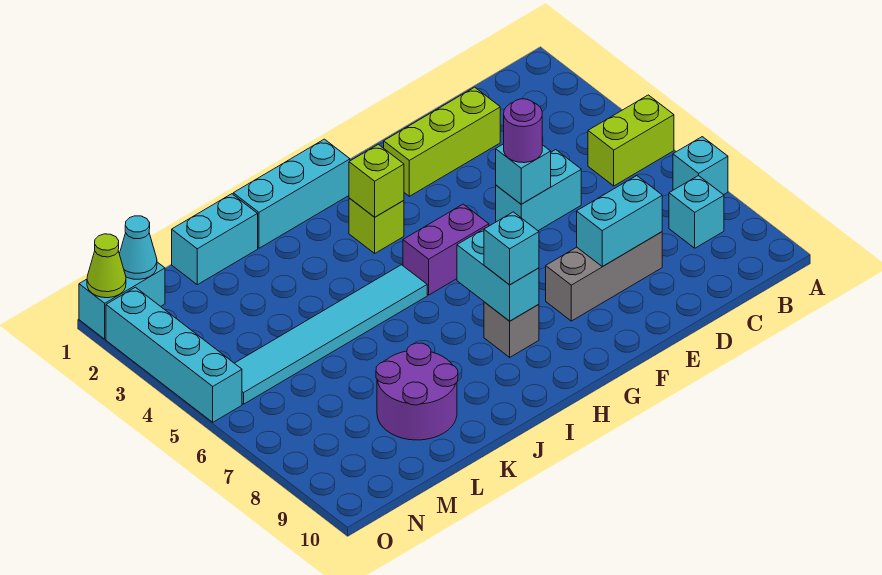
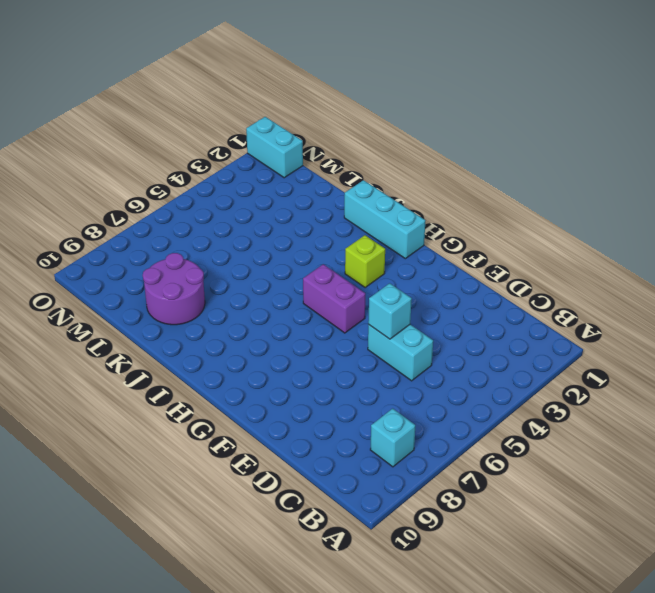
none -> lime 1x2 brick [588,95,674,186]
none -> cyan 1x1 brick [673,137,728,195]
none -> lime 1x3 brick [384,87,500,196]

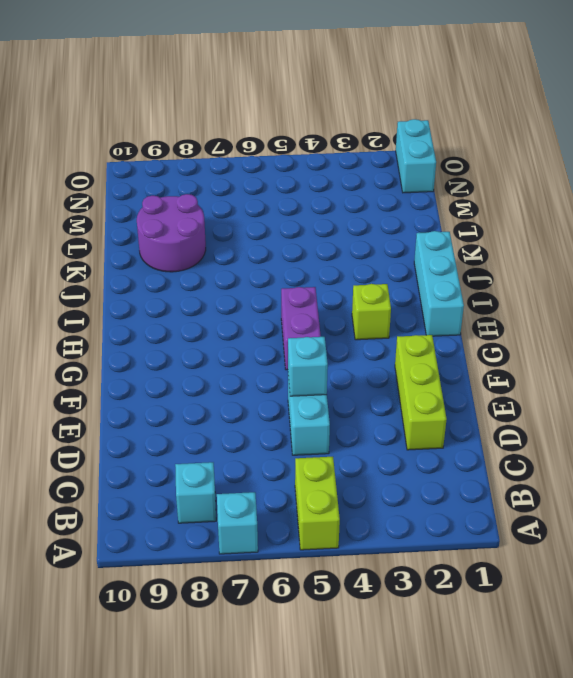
none -> grey 1x3 brick [546,232,662,321]
none -> grey 1x1 brick [484,302,539,357]
none -> cyan 1x6 tile [235,265,427,404]

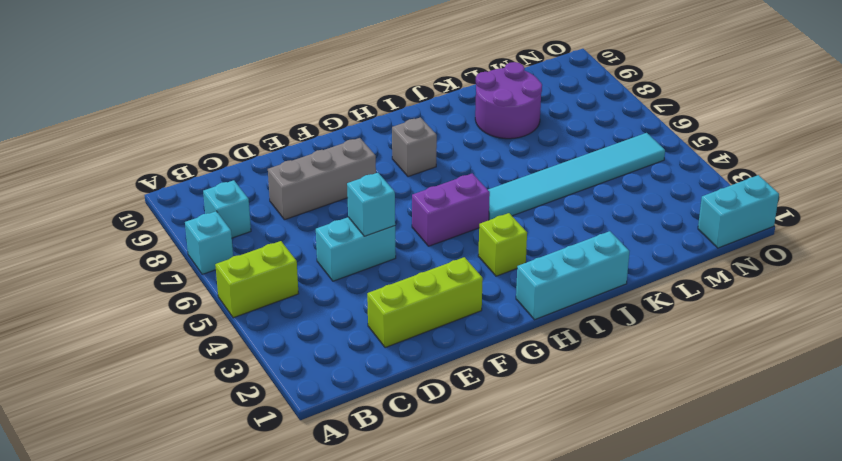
none -> cyan 1x2 brick [172,194,258,285]
none -> cyan 1x4 brick [106,287,242,422]
none -> cyan 1x2 brick [577,176,662,267]

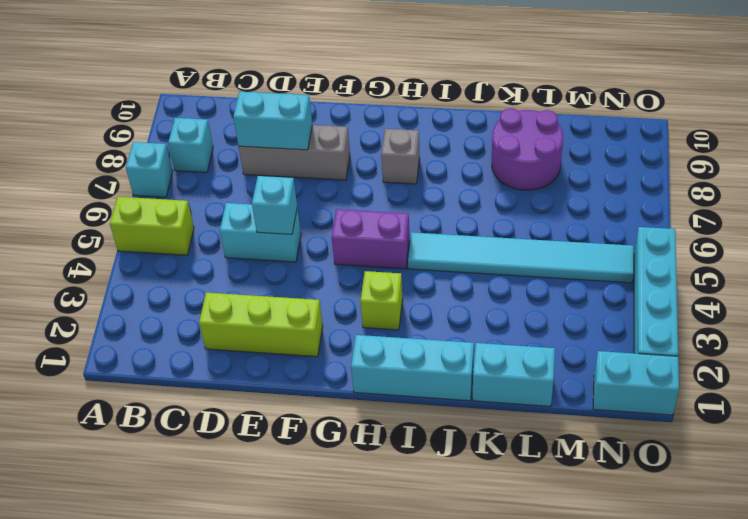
none -> lime 1x1 brick [349,144,404,217]
none -> cyan 1x2 brick [457,229,539,321]
none -> cyan 1x1 cone [119,216,157,279]

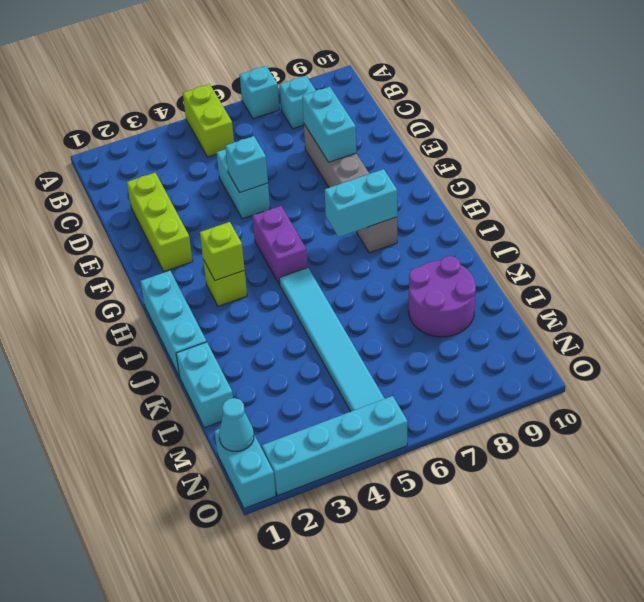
none -> lime 1x1 cone [87,234,126,298]
none -> purple 1x1 round brick [504,99,542,163]
none -> cyan 1x1 brick [484,212,539,285]

